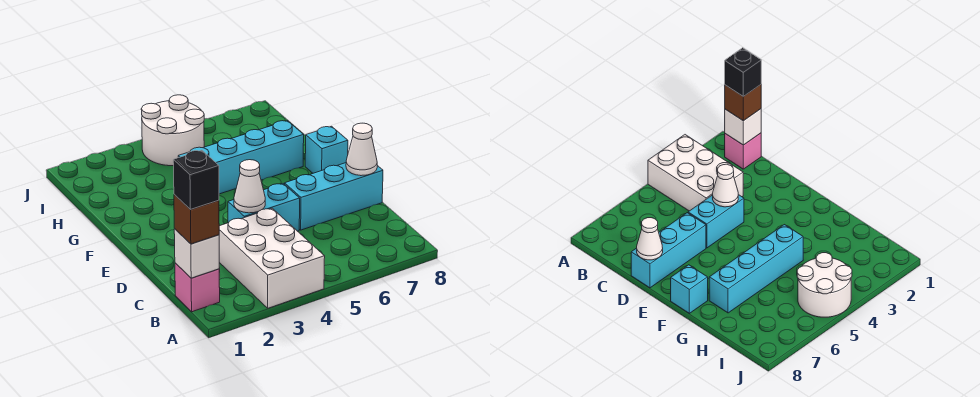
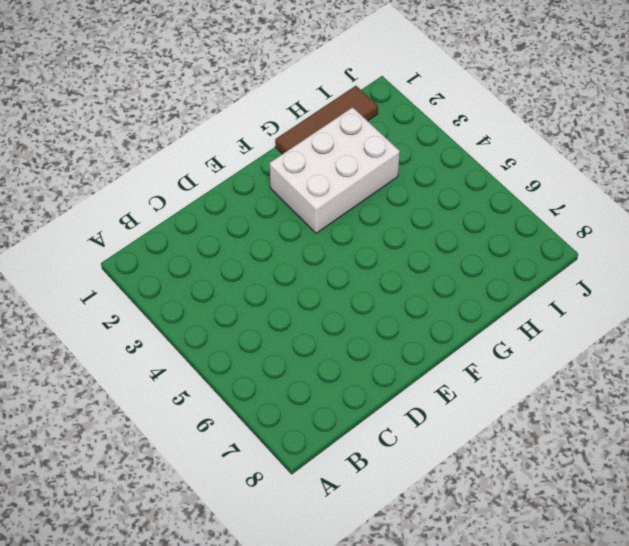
white 2x3 brick [270,107,400,233] -> white 2x3 brick moved to [219,208,325,308]
brown 1x3 tile [275,86,378,154] -> none
none -> pink 1x1 brick [175,263,220,312]
none -> cyan 1x2 brick [228,184,300,231]
none -> cyan 1x3 brick [285,163,383,230]

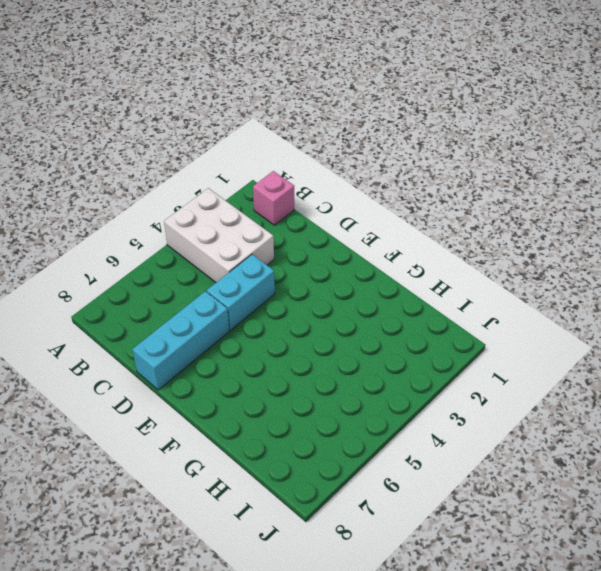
none -> cyan 1x1 brick [305,126,348,173]
none -> cyan 1x4 brick [178,121,304,194]
none -> white 2x2 round brick [141,95,204,166]

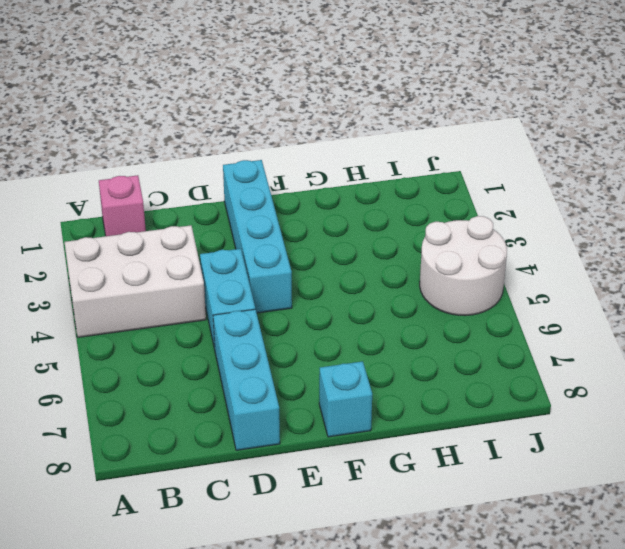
cyan 1x4 brick [223,160,292,313] -> cyan 1x4 brick moved to [178,121,304,194]
none -> white 1x1 brick [174,229,219,278]
none -> white 1x1 cone [234,160,265,213]
none -> white 1x1 cone [346,123,377,176]

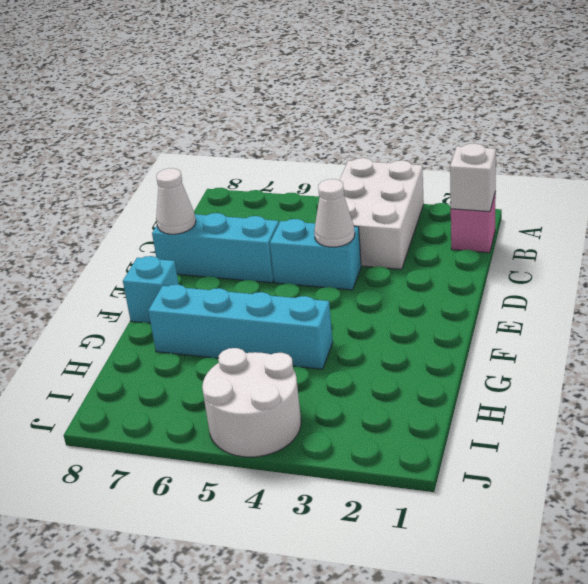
none -> brown 1x1 brick [174,195,219,244]
none -> black 1x1 brick [173,150,219,210]

